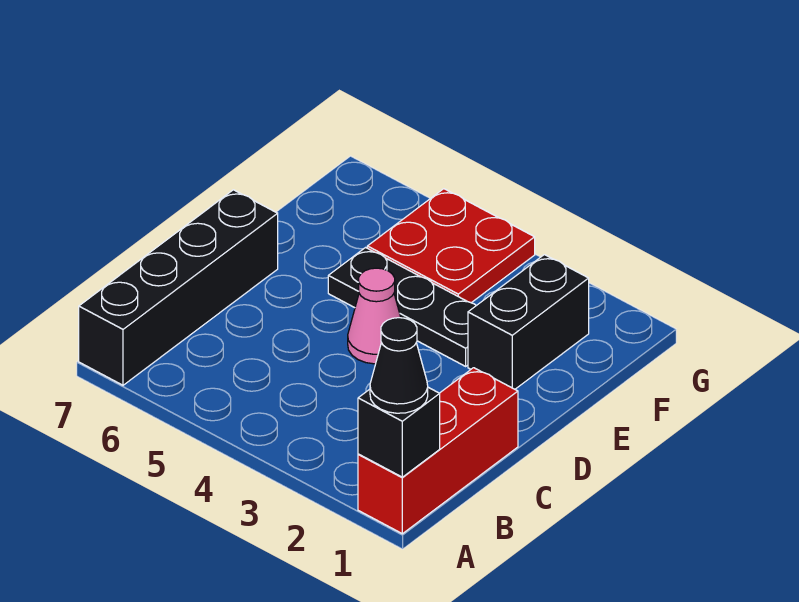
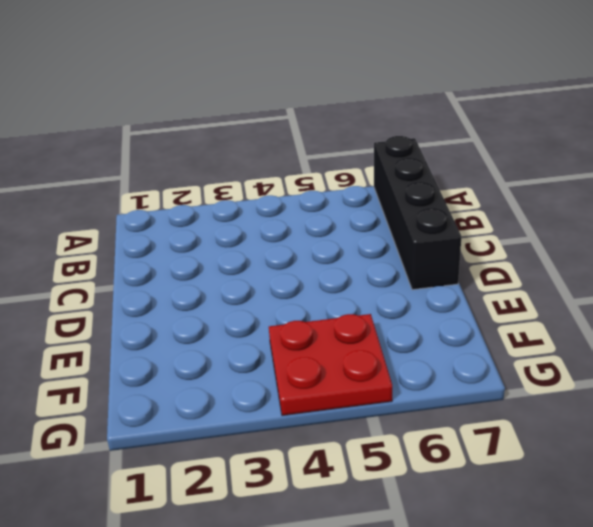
none -> red 1x3 brick [358,368,518,534]
none -> pink 1x1 cone [348,268,401,364]

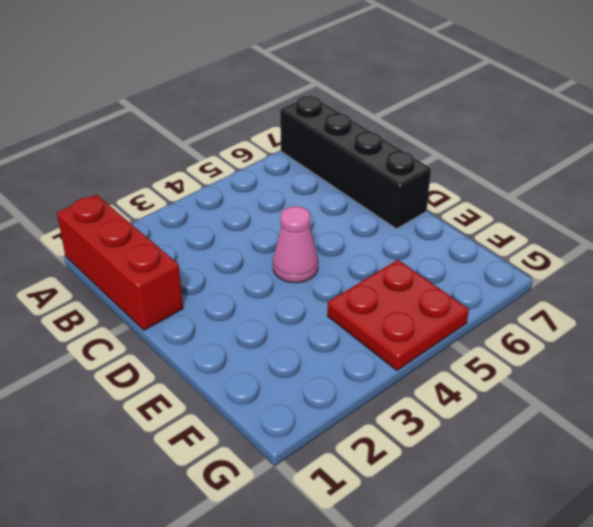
none -> black 1x2 brick [468,255,589,389]
none -> black 1x3 plate [328,248,476,366]

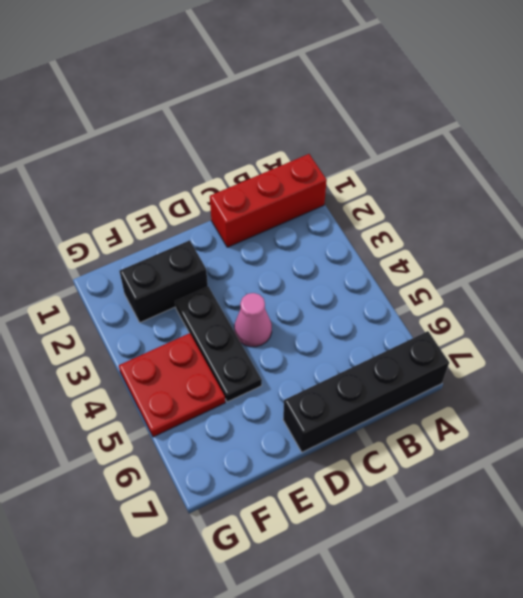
none -> black 1x1 brick [358,387,440,477]
none -> black 1x1 cone [370,318,428,413]

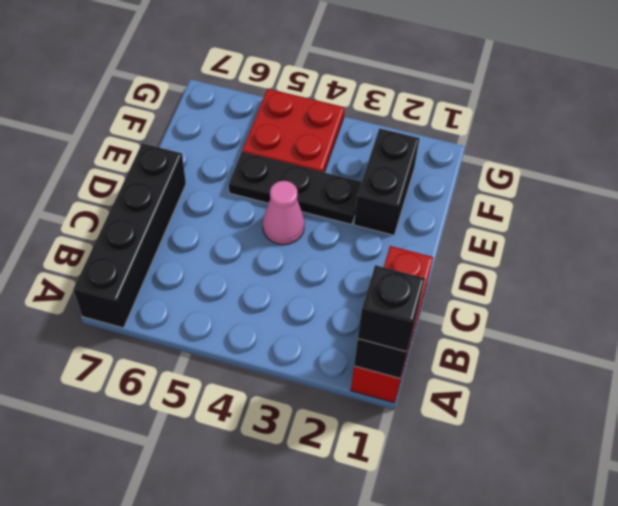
black 1x1 brick [358,265,425,352] -> black 1x1 cone [370,318,428,413]

